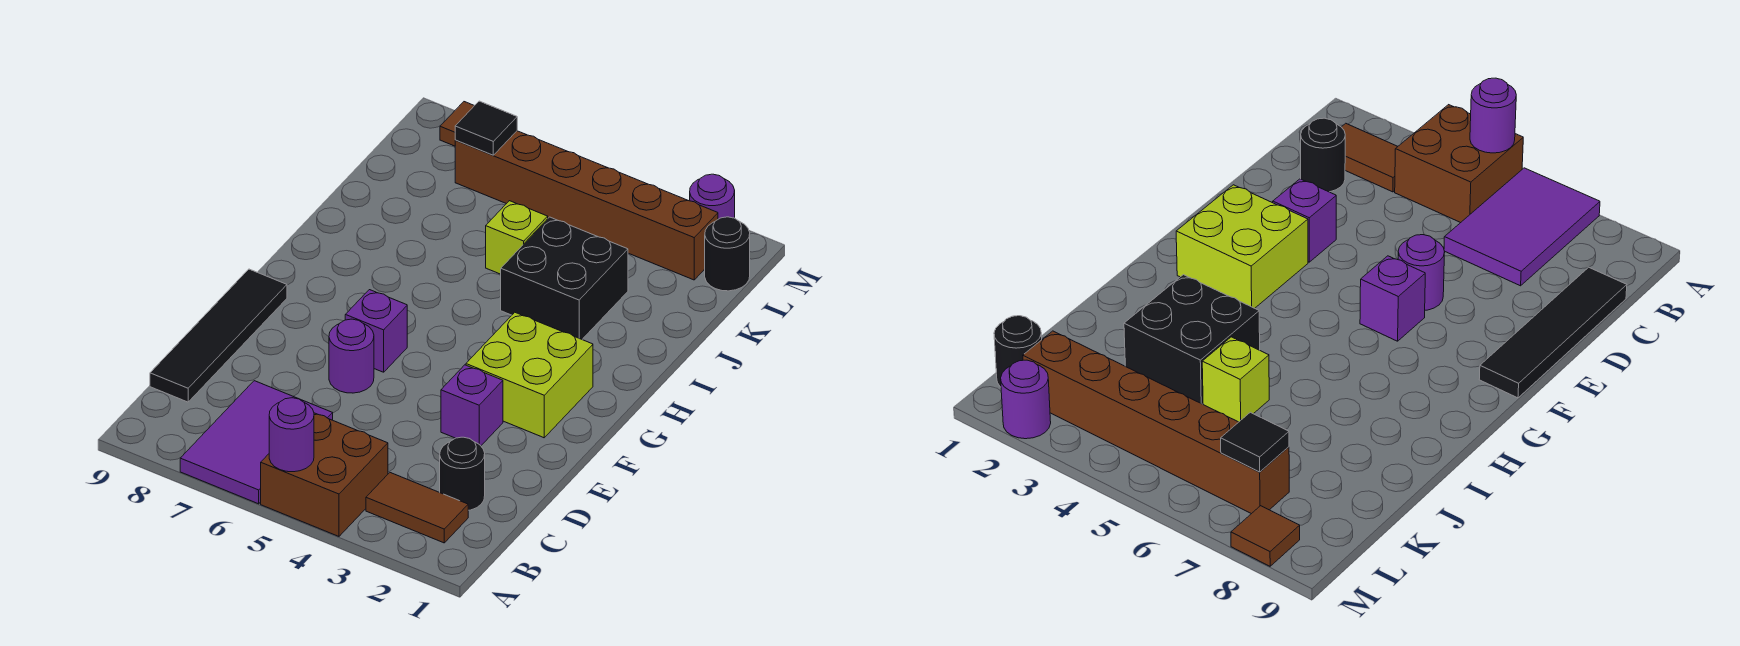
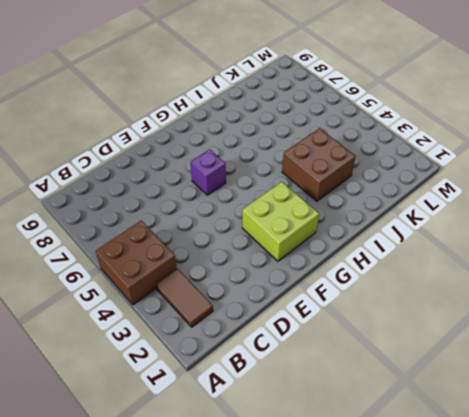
brown 2x2 brick [282,128,356,201] -> black 2x2 brick [501,217,628,339]
none -> purple 2x3 tile [180,381,333,504]
none -> black 1x1 round brick [440,437,485,510]
none -> black 1x4 tile [150,269,287,402]

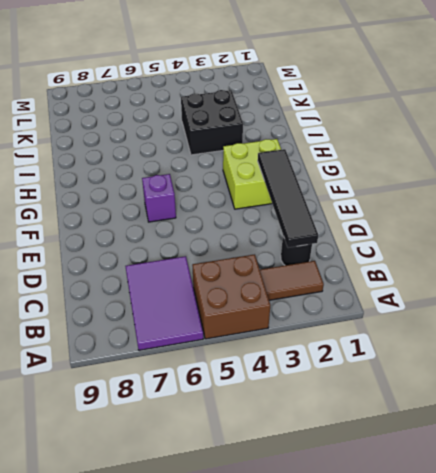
black 1x4 tile [258,149,318,248] -> black 1x4 tile moved to [150,269,287,402]
none -> purple 1x1 brick [441,365,503,446]
none -> purple 1x1 round brick [329,319,374,393]
none -> lime 1x1 brick [486,201,548,274]

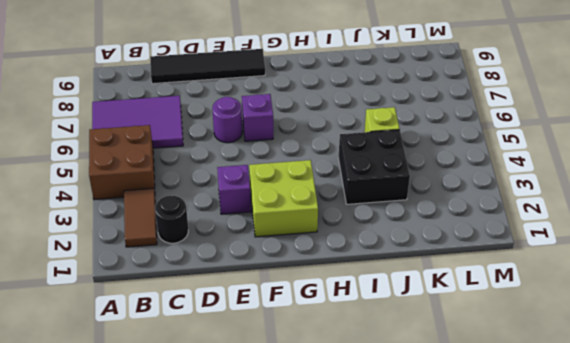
none -> black 1x1 round brick [705,217,750,291]
none -> brown 1x6 brick [455,131,718,280]
none -> purple 1x1 round brick [690,174,735,219]

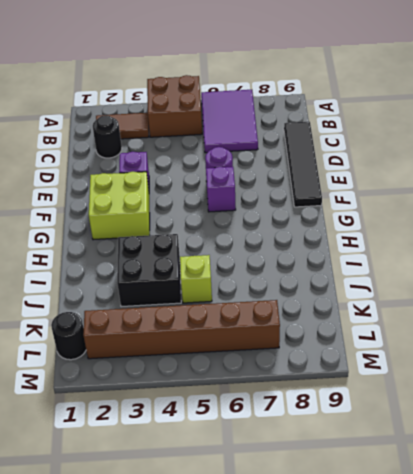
none -> purple 1x1 round brick [690,174,735,219]
none -> brown 1x1 tile [440,102,474,146]
none -> purple 1x1 round brick [269,398,314,472]

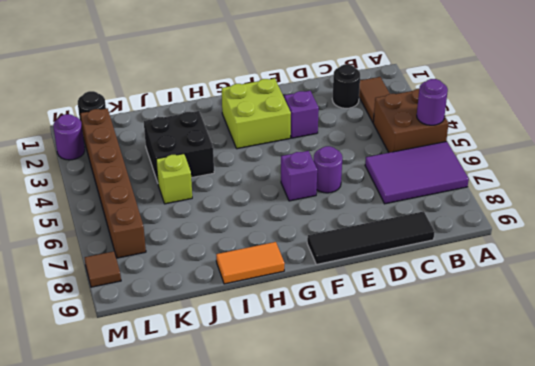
orange 1x2 tile [216,242,285,284] -> none
none -> black 1x1 tile [455,101,517,155]

